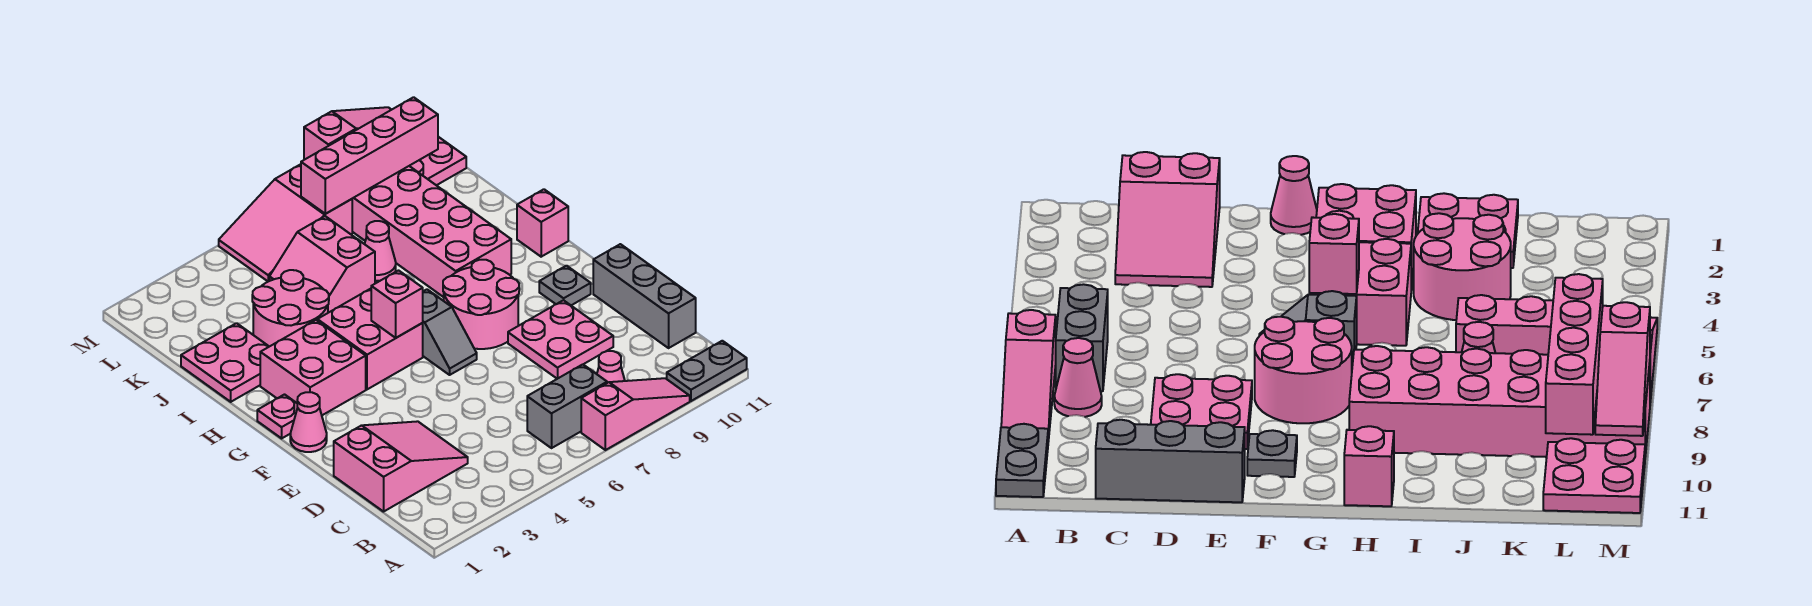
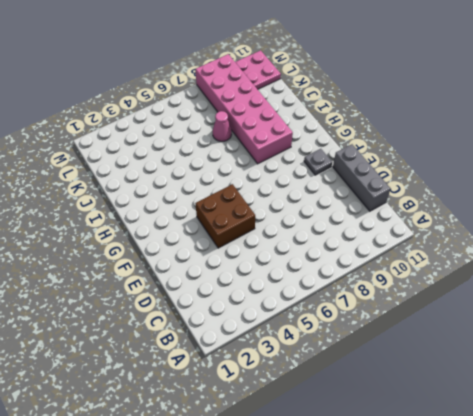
brown 2x2 brick [196,184,255,248] -> none
none -> pink 1x3 slope [581,378,690,450]
none -> grey 1x2 plate [667,341,747,401]
none -> grey 1x2 brick [527,364,607,448]

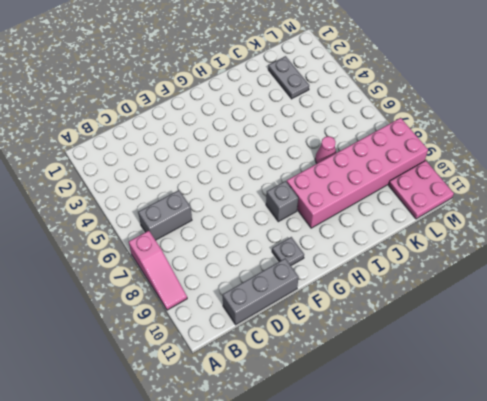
grey 1x2 brick [138,190,192,240] -> grey 1x2 brick turned to [527,364,607,448]
grey 1x1 brick [266,181,298,222] -> pink 2x2 round brick [443,260,519,349]
grey 1x2 plate [268,56,309,99] -> grey 1x2 plate moved to [667,341,747,401]
none -> pink 1x1 cone [597,351,625,383]
none -> pink 2x3 slope [334,421,468,512]
none -> pink 2x2 plate [508,300,613,379]

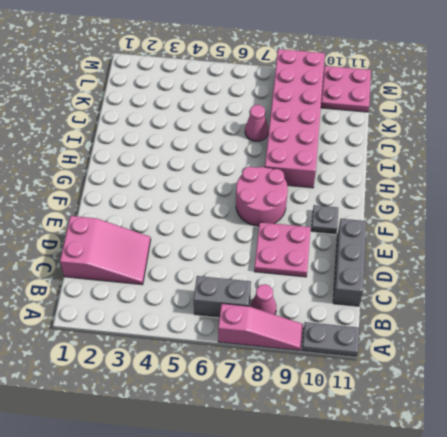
none -> pink 1x1 cone [290,392,327,452]
none -> grey 1x2 slope [423,289,477,375]
none -> pink 1x1 plate [257,395,297,438]

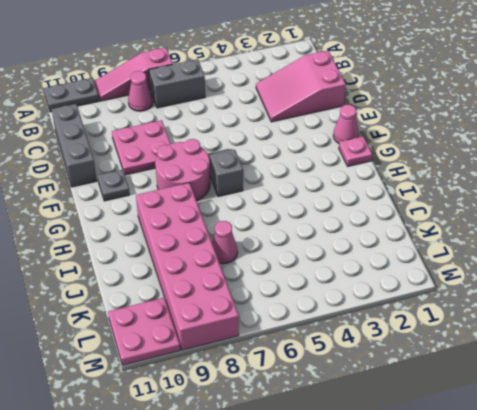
none -> pink 2x2 brick [260,320,366,415]
none -> pink 2x2 brick [317,289,423,389]
none -> pink 1x1 brick [517,189,568,257]

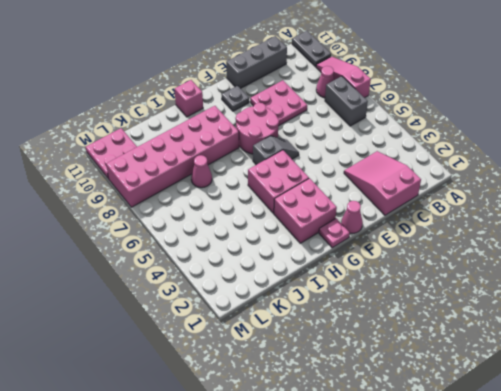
none -> pink 2x2 plate [181,323,269,402]
none -> pink 2x2 round brick [252,270,329,347]
none -> pink 2x2 slope [270,216,375,313]

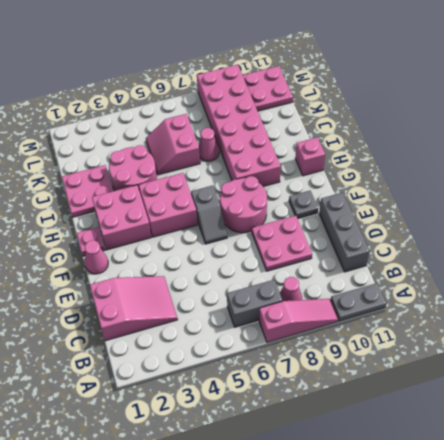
none -> pink 2x3 slope [219,164,352,281]
none -> pink 1x1 brick [371,271,423,338]
none -> pink 1x4 brick [301,97,438,214]

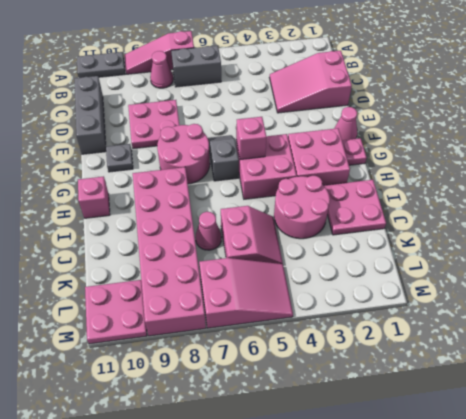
none -> pink 1x4 brick [301,97,438,214]
none -> pink 1x3 slope [304,107,391,160]

